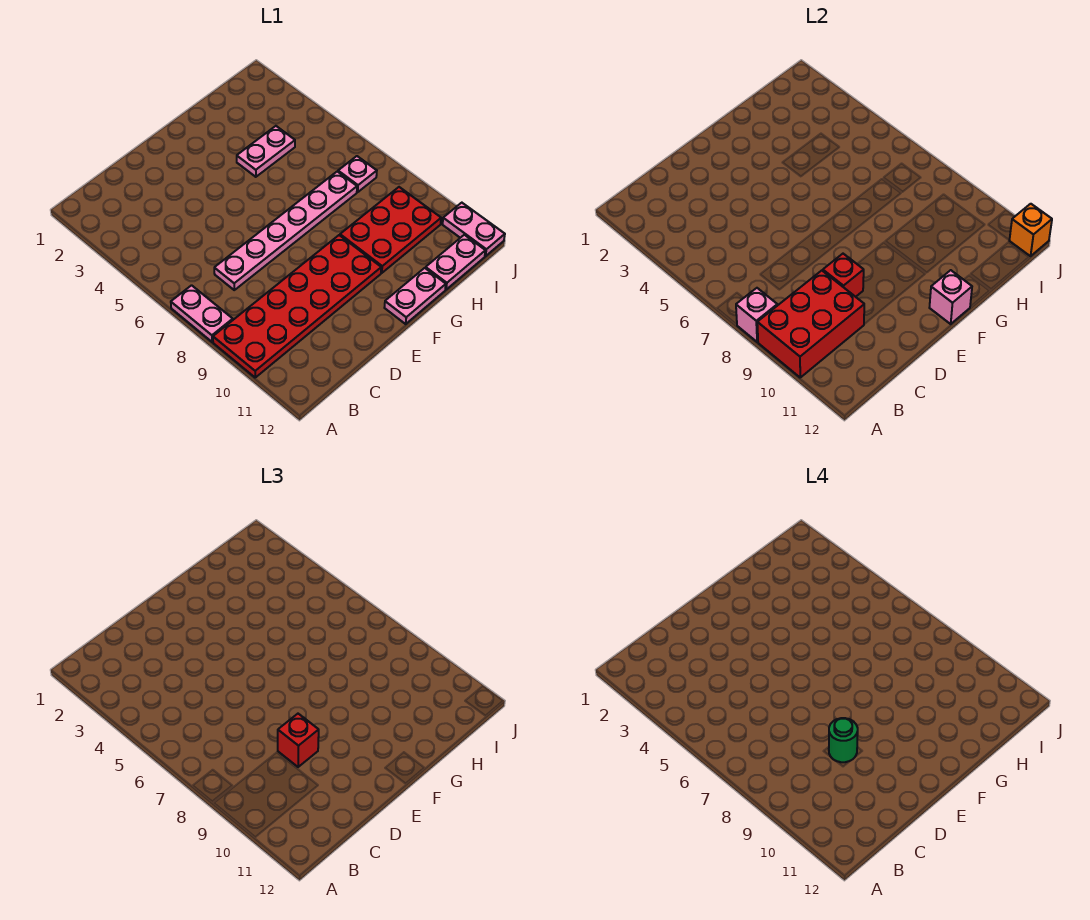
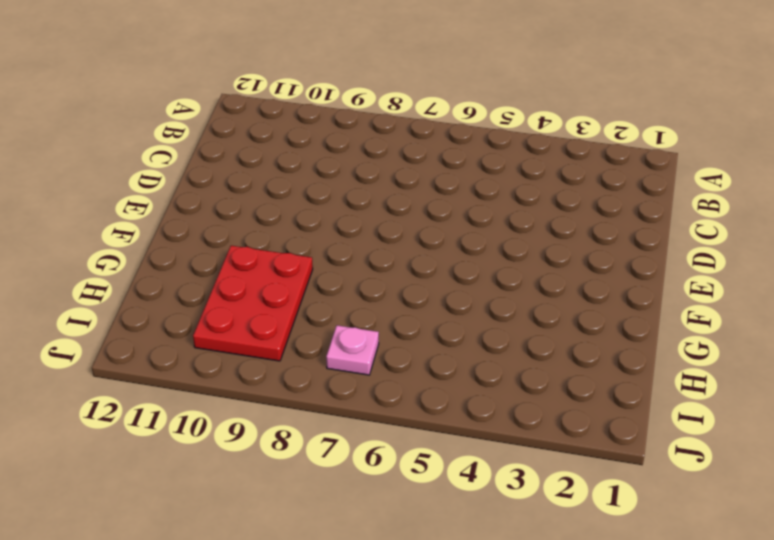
none -> pink 1x2 plate [171,285,233,342]
none -> red 2x6 plate [213,235,381,377]
none -> pink 1x6 plate [214,171,357,290]

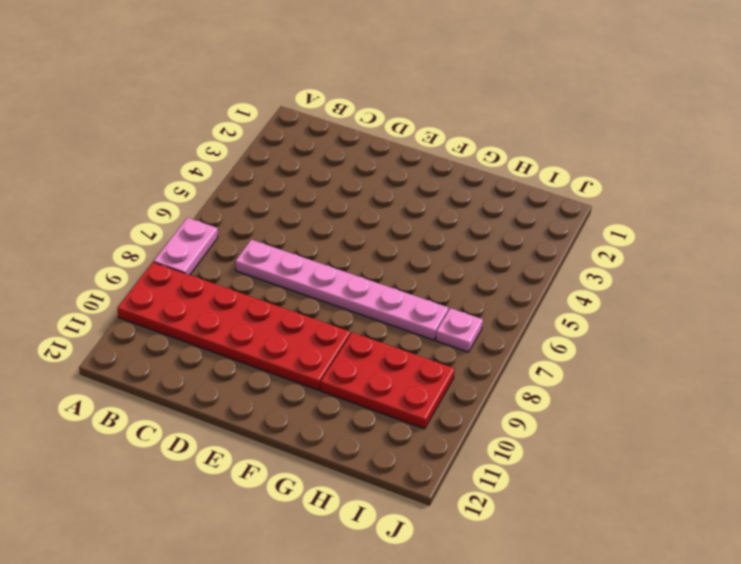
none -> pink 1x2 plate [384,268,446,324]
none -> pink 1x2 plate [237,126,295,177]
none -> pink 1x2 plate [426,235,485,290]

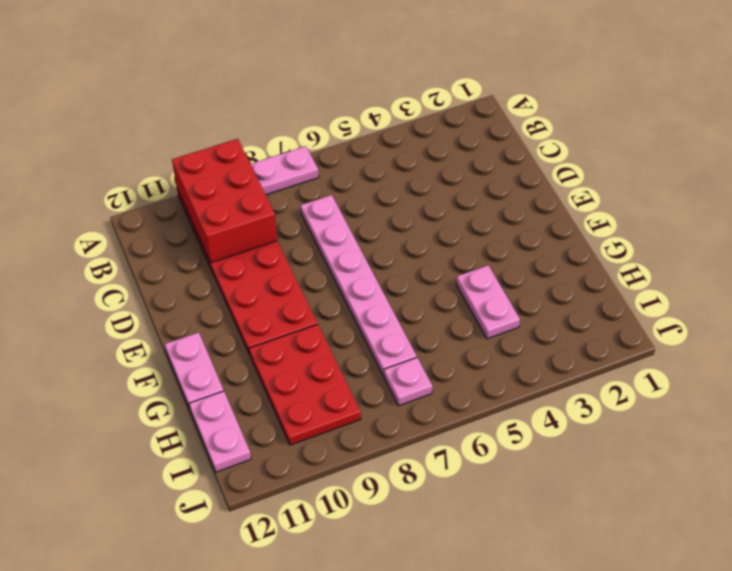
none -> pink 1x2 plate [443,203,505,256]
none -> pink 1x1 brick [736,288,777,342]
none -> red 1x1 brick [823,254,864,297]

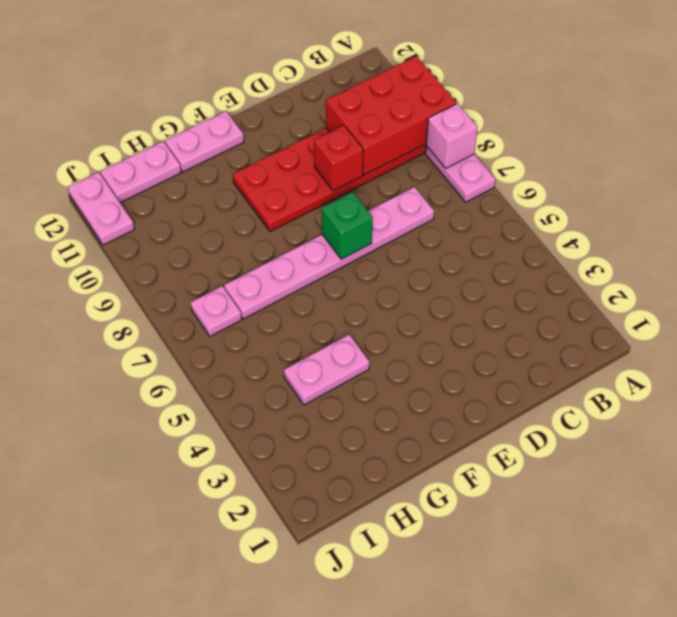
green 1x1 brick [322,192,372,259] -> none
none -> red 2x3 plate [340,187,441,273]
none -> pink 1x1 brick [929,270,972,324]
none -> orange 1x1 brick [1009,204,1052,256]

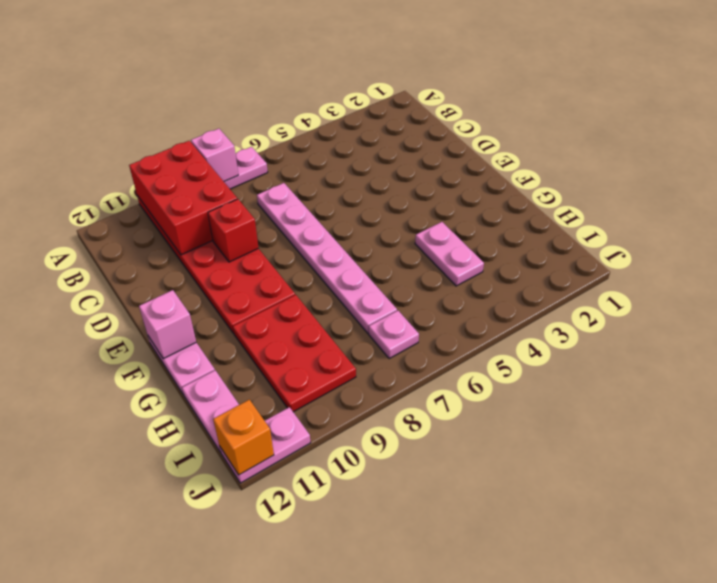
none -> red 1x1 brick [278,714,319,767]
none -> green 1x1 round brick [829,718,858,762]

